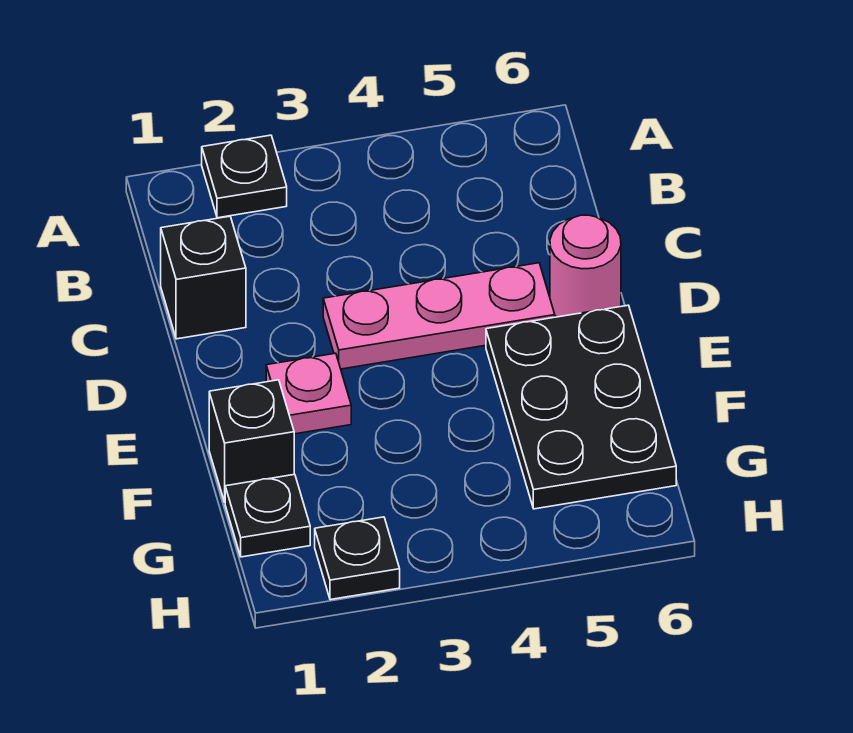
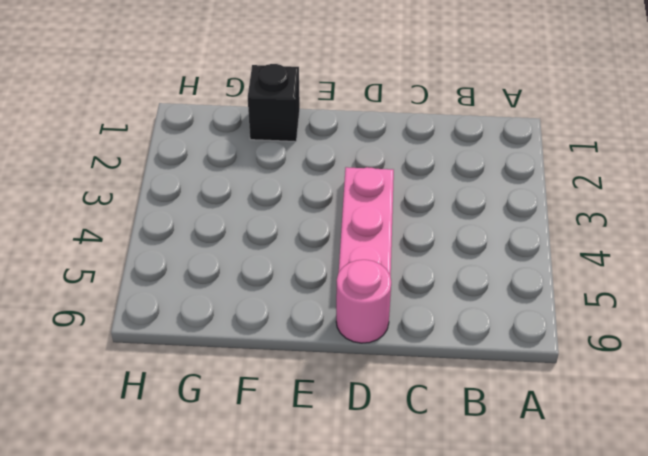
none -> black 1x1 plate [202,135,287,218]
none -> black 1x1 brick [161,216,246,339]

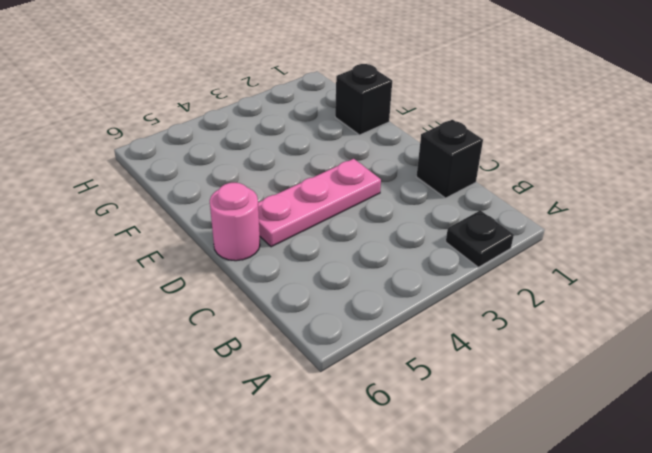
none -> pink 1x1 plate [266,353,351,434]
none -> black 2x3 plate [486,305,676,509]

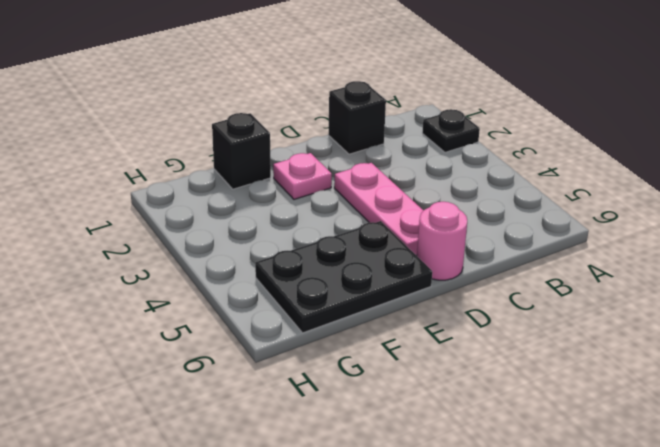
none -> black 1x1 plate [225,474,310,557]
none -> black 1x1 plate [315,517,400,600]

